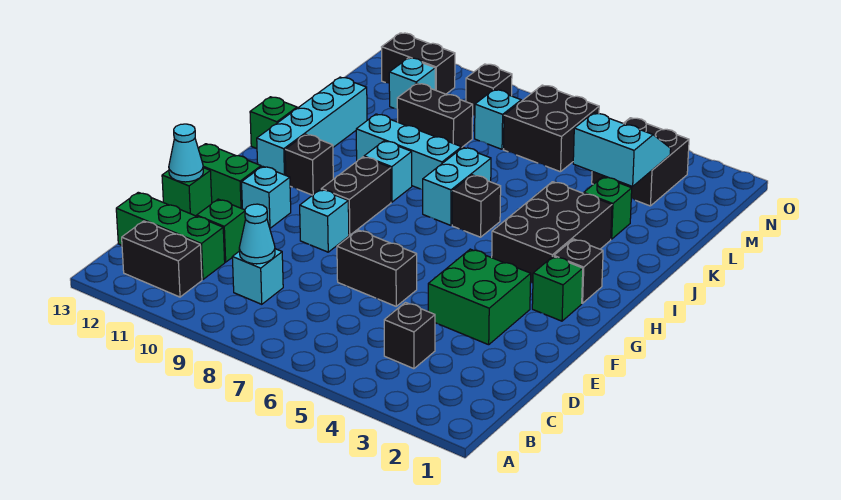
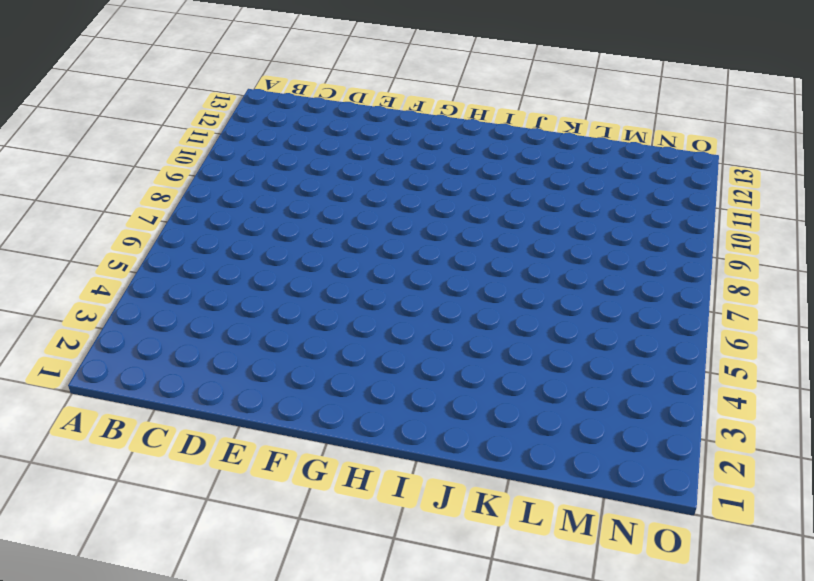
none -> black 1x2 brick [122,221,202,297]
none -> black 1x1 brick [384,303,435,369]
none -> cyan 1x1 brick [232,249,283,304]
none -> green 1x3 brick [116,192,225,279]

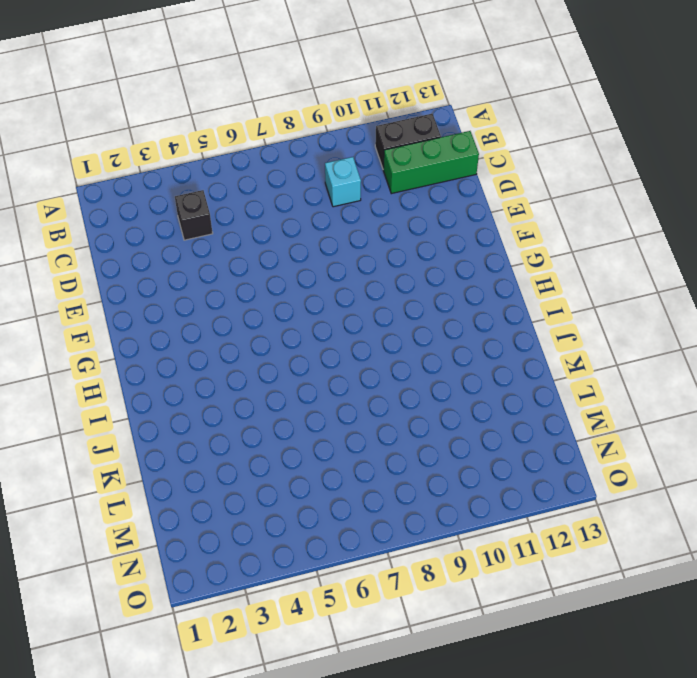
none -> green 1x1 brick [197,199,246,262]
none -> green 2x2 brick [428,249,531,345]
none -> black 1x2 brick [337,230,417,306]
none -> green 1x1 brick [162,168,212,216]

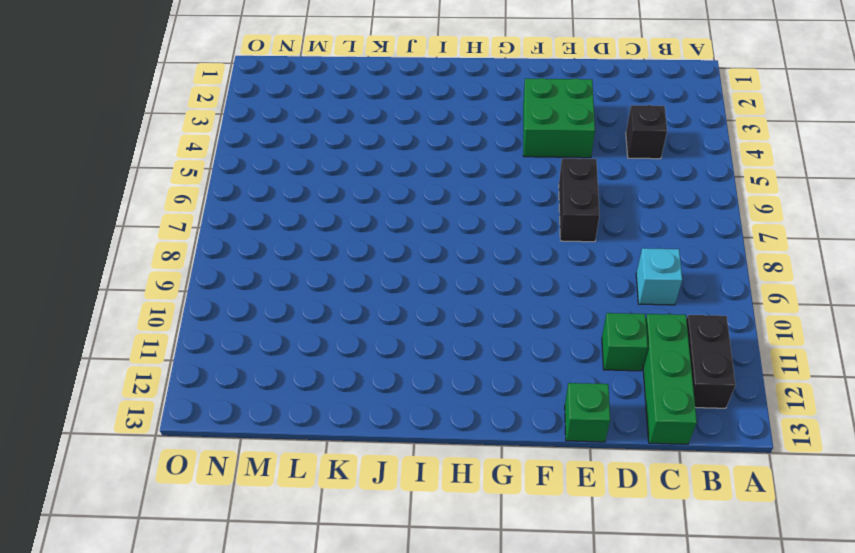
none -> cyan 1x1 brick [300,189,349,252]
none -> cyan 1x1 brick [242,166,291,228]
none -> green 1x2 brick [198,144,261,209]
none -> green 1x1 brick [532,257,583,321]

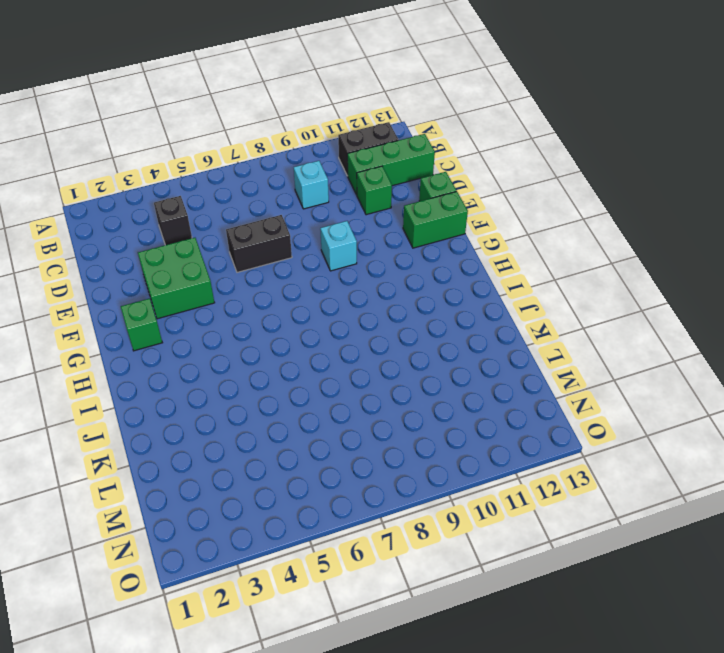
none -> cyan 1x1 brick [242,166,291,228]
none -> black 1x2 brick [321,157,391,235]
none -> black 1x1 brick [554,239,603,303]
none -> black 2x3 brick [492,182,612,283]

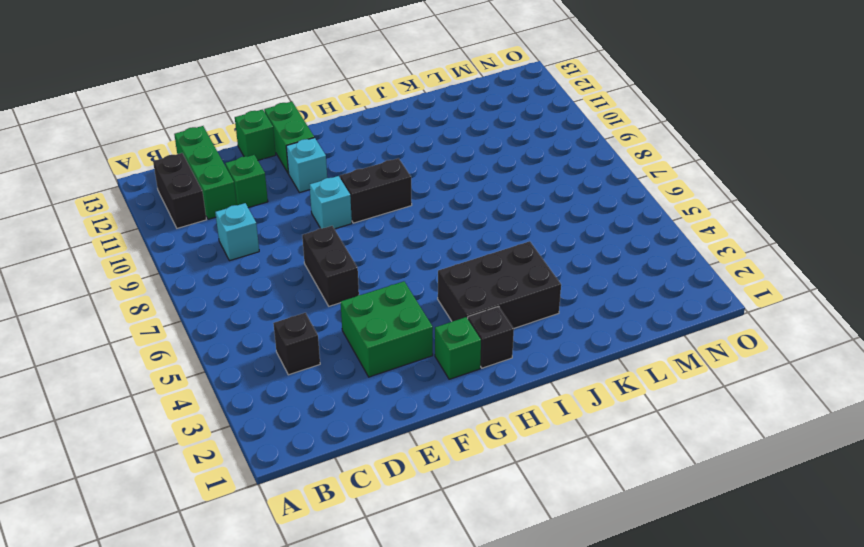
none -> black 1x1 brick [285,134,333,195]
none -> cyan 1x4 brick [257,77,367,175]
none -> black 1x1 brick [452,175,501,237]
none -> cyan 1x2 brick [423,147,491,225]

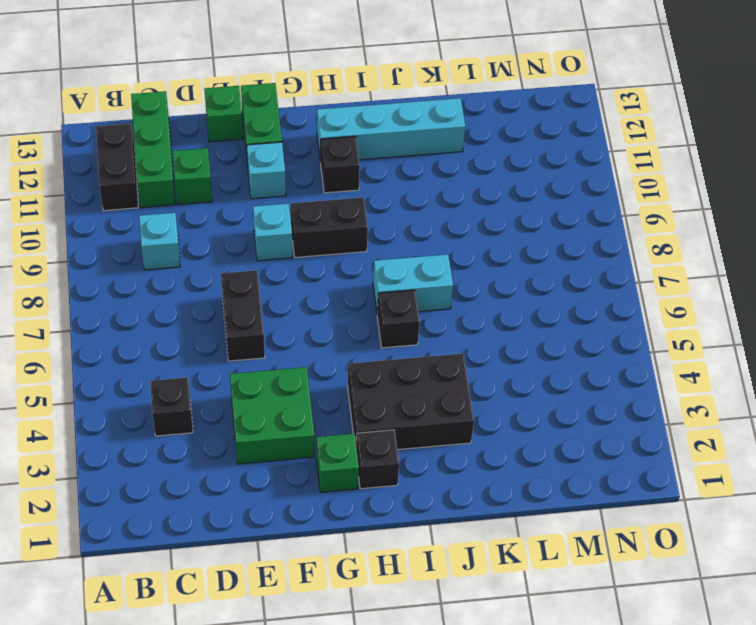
none -> cyan 1x1 brick [364,141,412,202]
none -> green 1x1 brick [250,97,297,149]
none -> cyan 1x3 brick [356,114,462,190]
none -> green 1x1 brick [584,177,632,239]

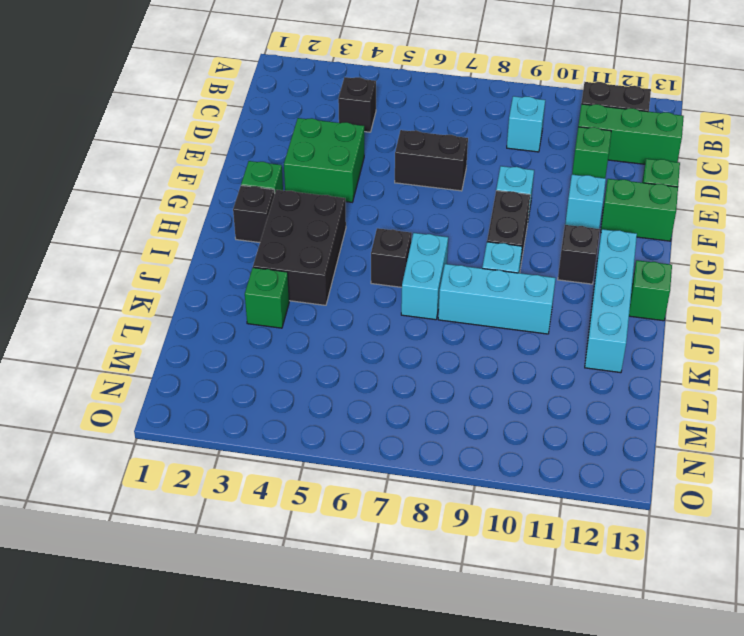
none -> black 1x2 brick [397,83,473,147]
none -> black 2x2 brick [592,118,689,206]
none -> black 2x2 brick [503,85,599,172]
none -> cyan 1x1 brick [475,90,521,149]

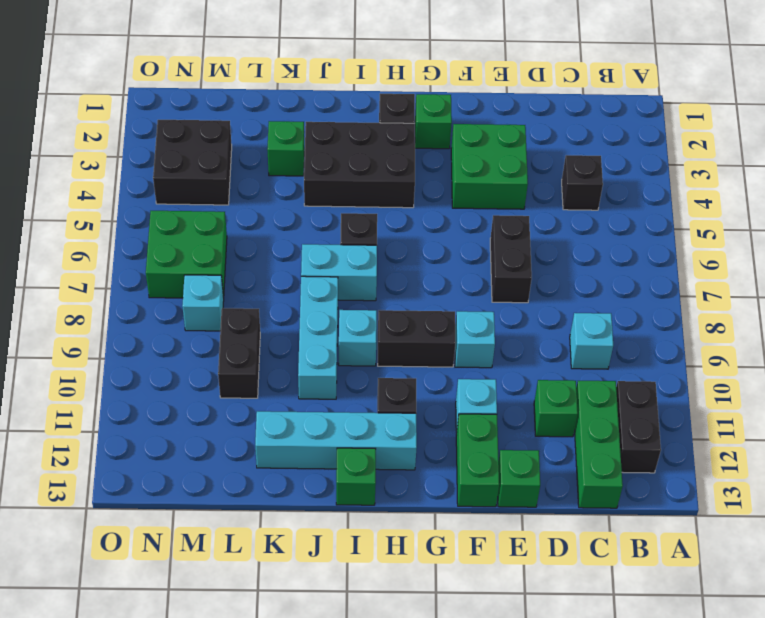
green 2x2 brick [146,211,227,298] -> black 2x2 brick [503,85,599,172]
none -> cyan 1x1 brick [389,58,435,109]
none -> black 1x1 brick [466,64,512,116]
none -> black 1x2 brick [382,33,455,94]
none -> cyan 1x1 cone [239,204,275,264]

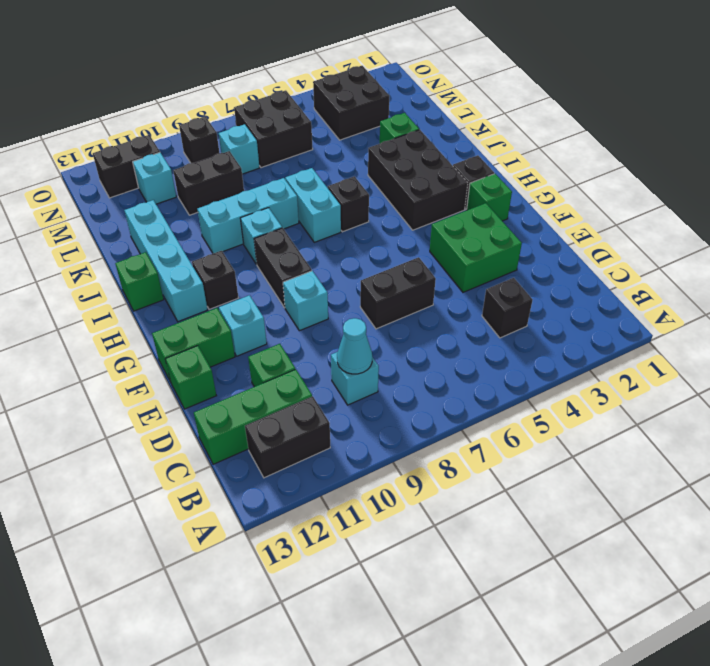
none -> cyan 1x1 cone [169,124,203,182]
none -> cyan 2x2 slope [573,113,671,186]

